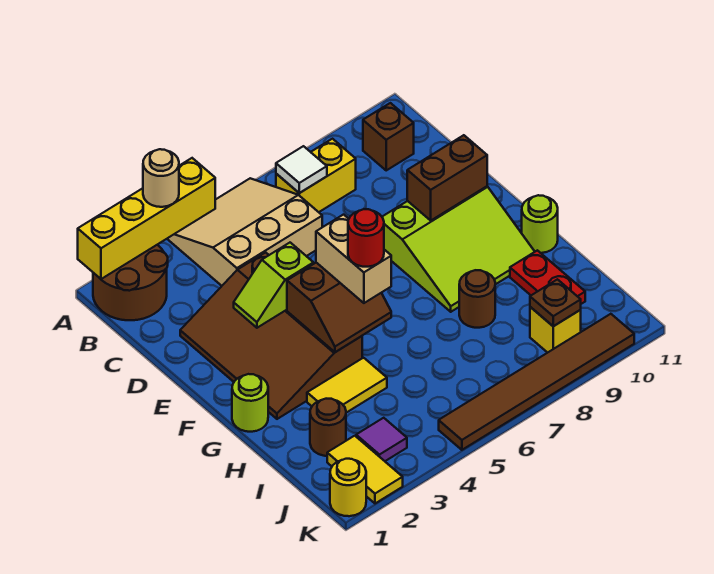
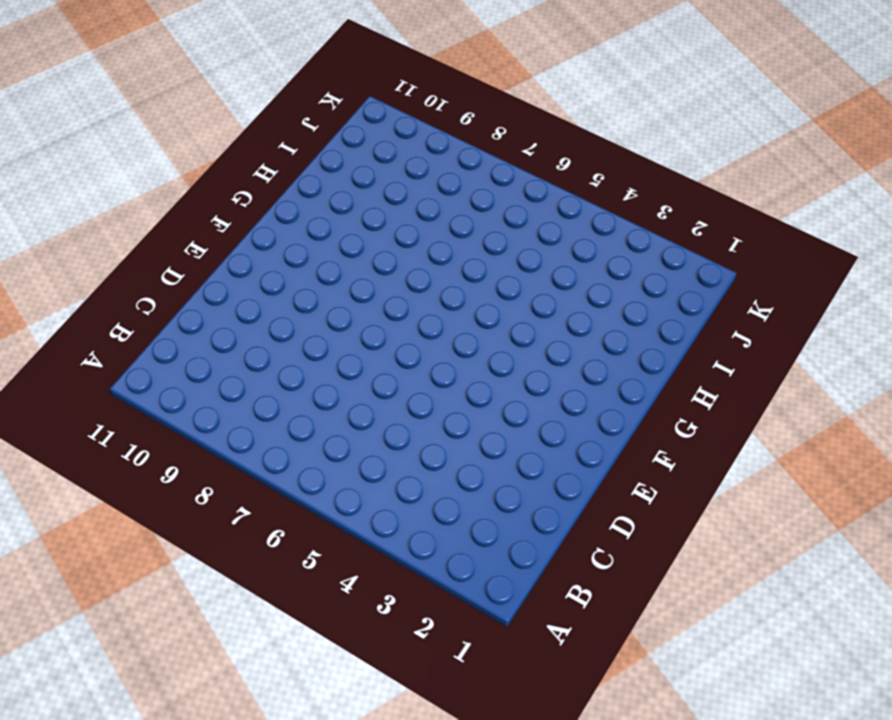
none -> brown 2x2 round brick [93,245,168,320]
none -> tan 3x3 slope [167,178,322,286]
none -> yellow 1x2 brick [276,139,356,212]

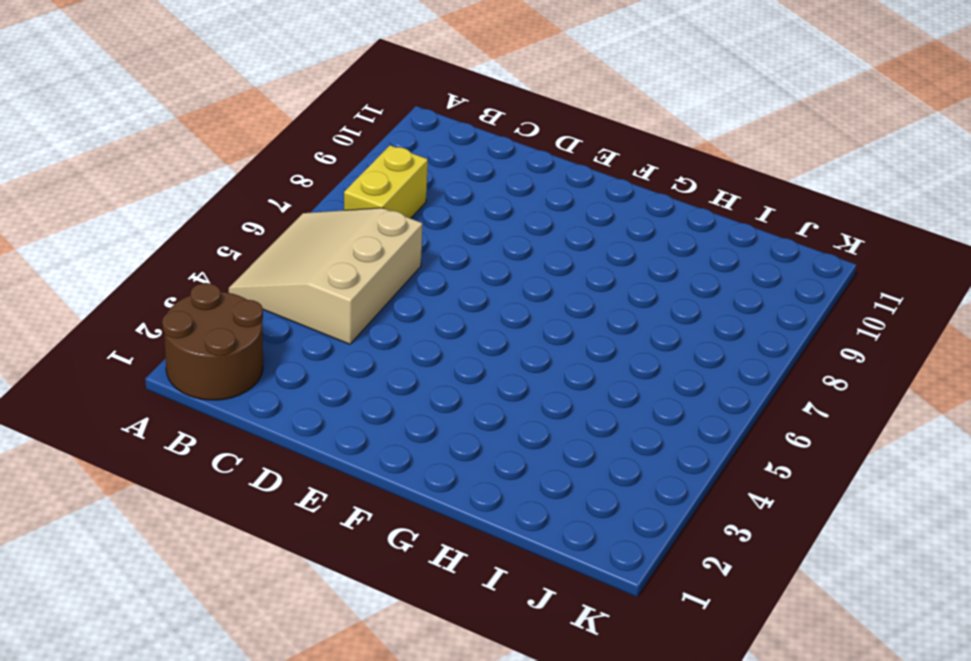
none -> brown 1x1 brick [363,103,414,170]
none -> brown 3x4 slope [180,252,362,419]
none -> lime 3x3 slope [382,186,535,312]

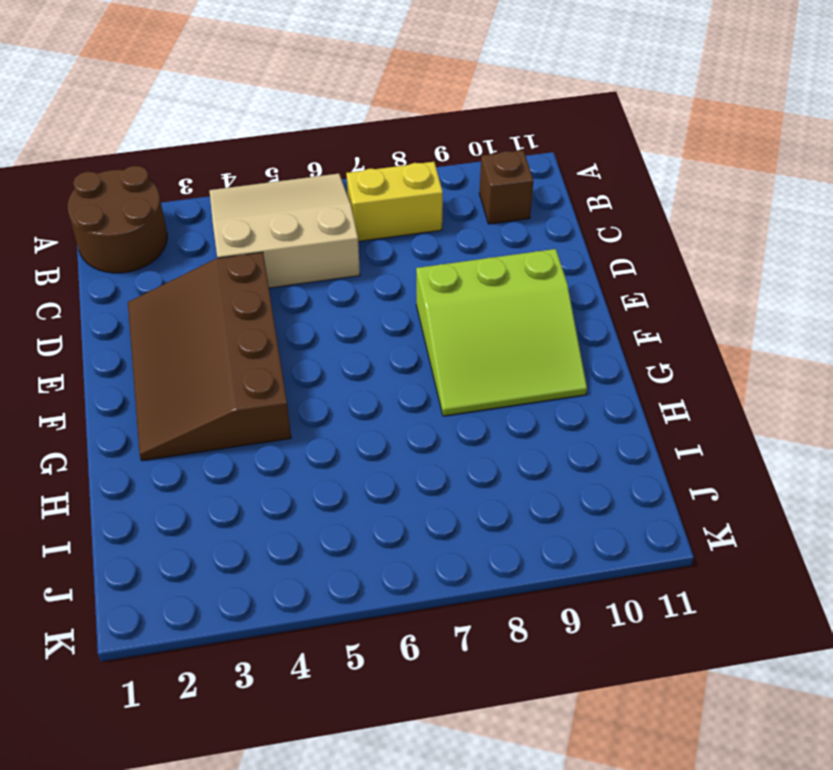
none -> lime 1x1 round brick [232,374,268,432]
none -> lime 1x1 round brick [522,195,558,253]
none -> yellow 1x2 tile [307,358,387,413]

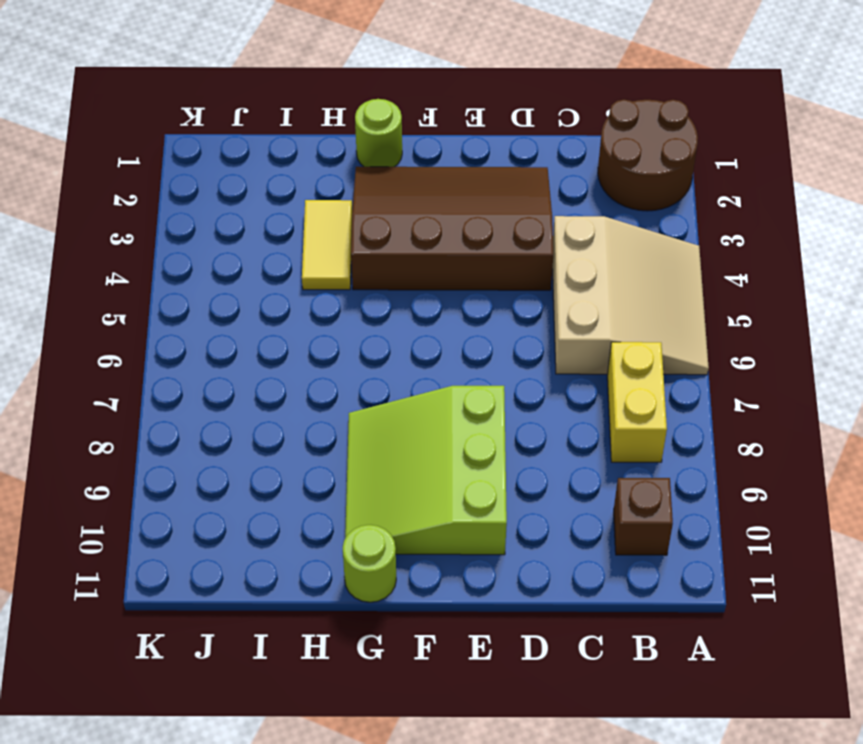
none -> brown 1x1 round brick [459,270,495,328]
none -> red 1x2 plate [510,250,585,304]
none -> brown 1x1 round brick [310,399,346,456]

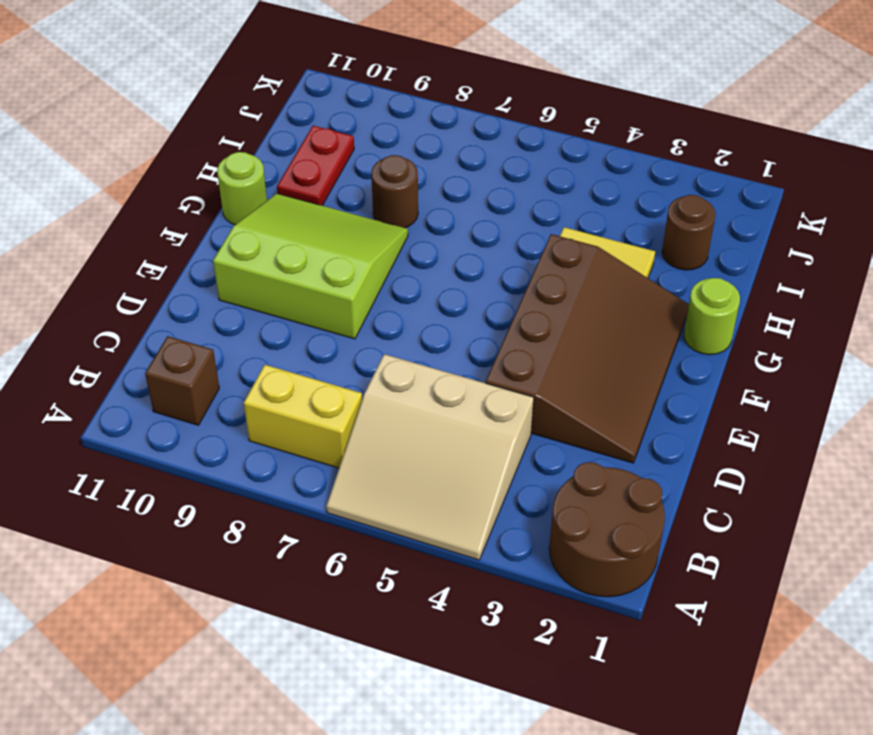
none -> yellow 1x2 tile [327,436,403,503]
none -> purple 1x1 tile [356,418,407,461]
none -> yellow 1x1 brick [530,307,581,353]

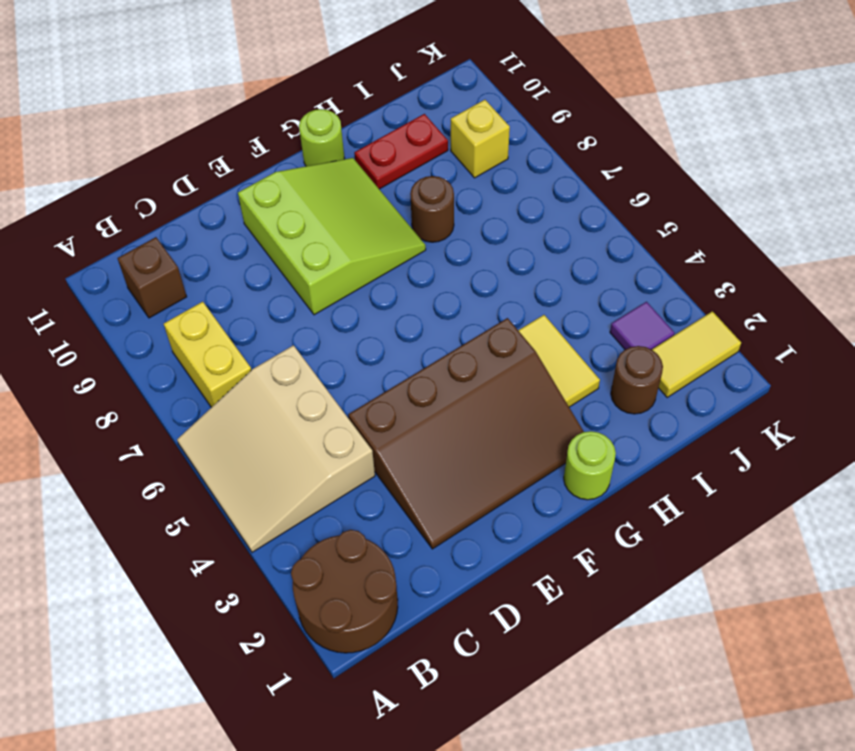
none -> yellow 1x1 round brick [330,459,366,516]
none -> brown 1x6 tile [439,314,634,450]
none -> yellow 1x4 brick [78,158,215,279]

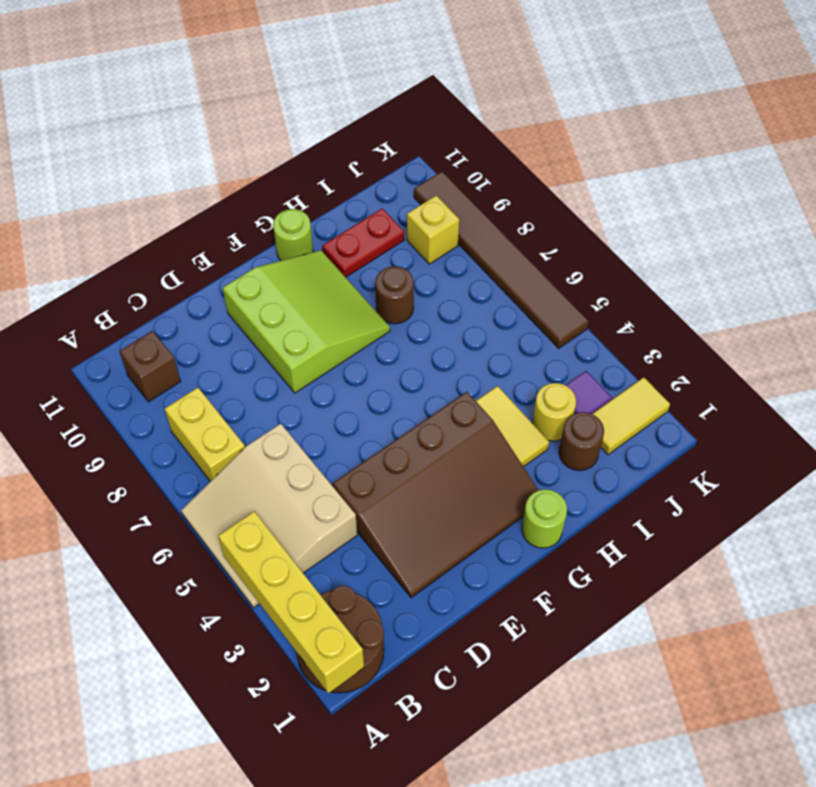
yellow 1x1 round brick [532,383,576,441] -> yellow 1x1 round brick moved to [330,459,366,516]
none -> white 1x1 tile [276,146,327,193]
none -> lime 1x2 slope [234,243,313,328]
none -> brown 1x2 brick [407,135,487,220]

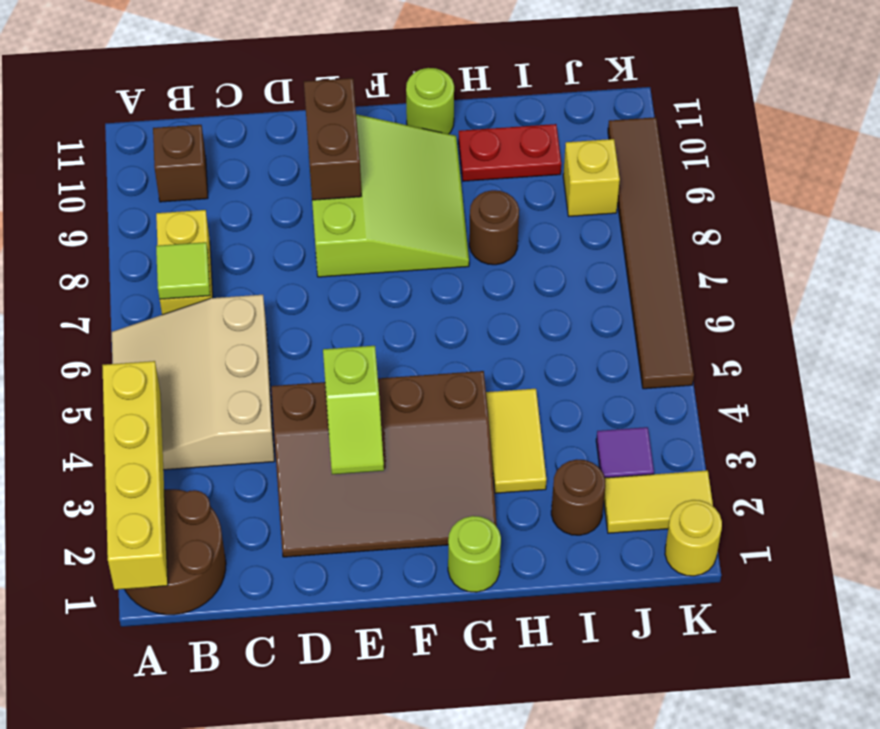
lime 1x1 tile [156,242,210,299] -> white 1x1 tile [276,146,327,193]
none -> brown 2x2 slope [287,263,391,352]
none -> brown 1x1 plate [530,279,581,326]
none -> tan 1x1 round brick [143,149,179,207]

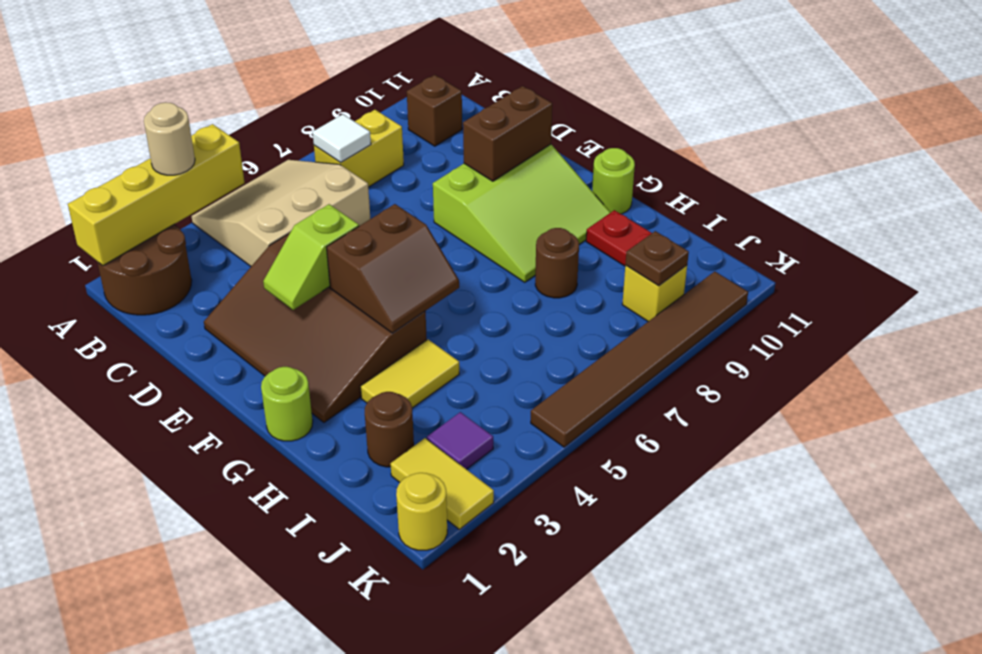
none -> tan 1x2 brick [316,215,391,303]
none -> red 1x1 round brick [348,209,384,267]

